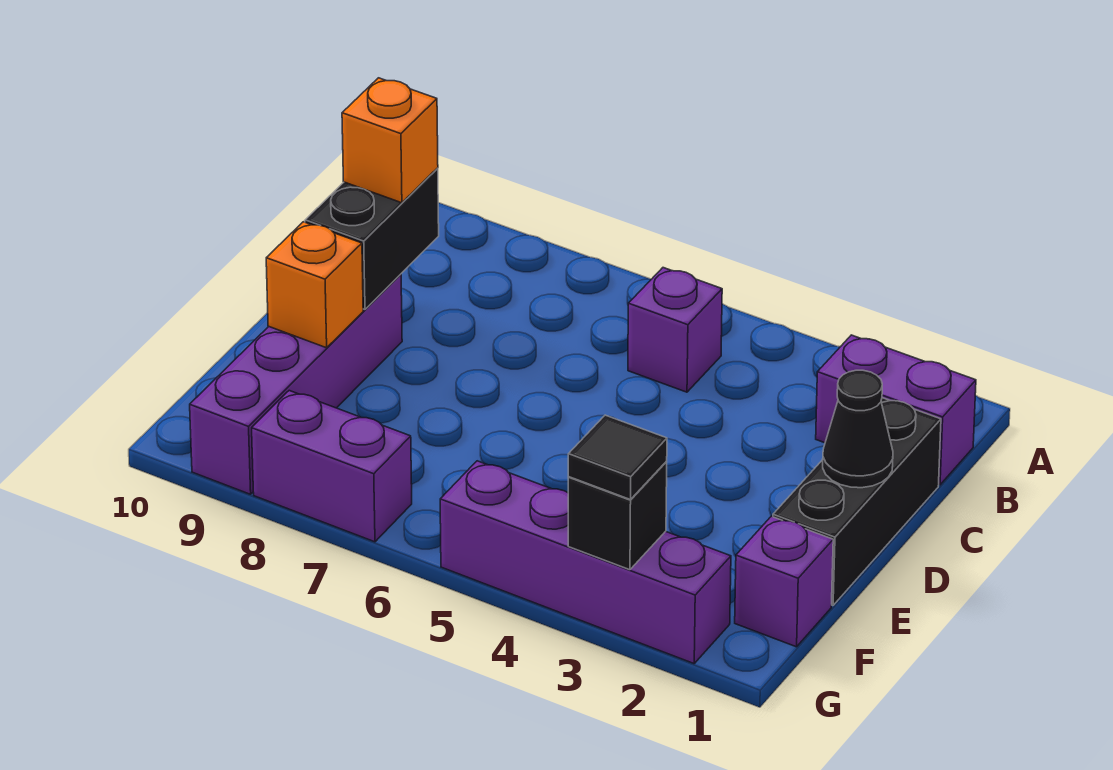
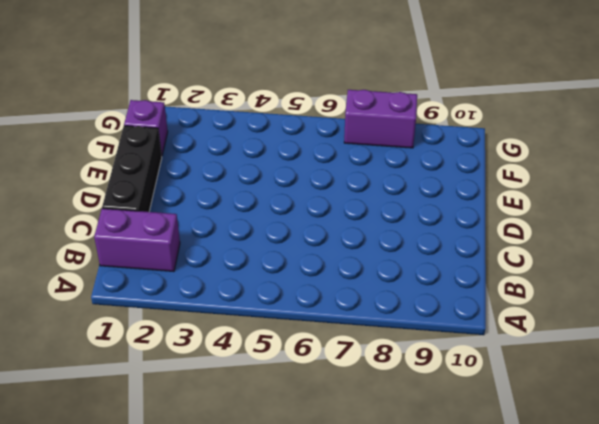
none -> purple 1x1 brick [628,268,722,392]
none -> purple 1x4 brick [190,274,402,494]
none -> purple 1x4 brick [440,461,731,664]

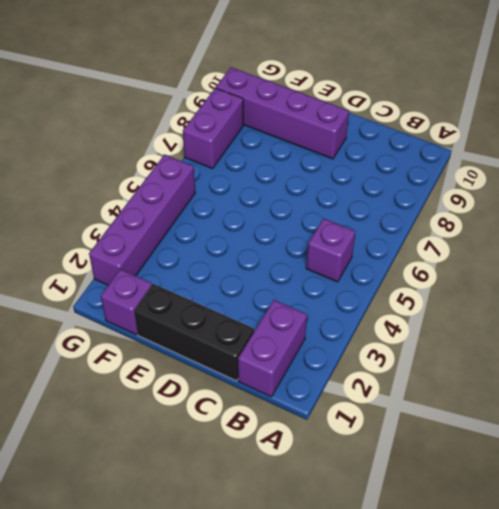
none -> black 1x2 brick [305,168,439,309]
none -> black 1x1 cone [823,370,893,488]
none -> orange 1x1 brick [266,222,363,348]

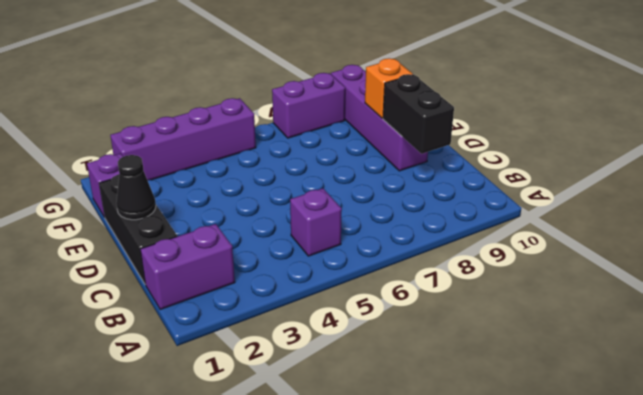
none -> black 1x1 brick [568,462,667,570]
none -> orange 1x1 brick [342,78,438,203]
none -> black 1x1 tile [568,415,667,500]

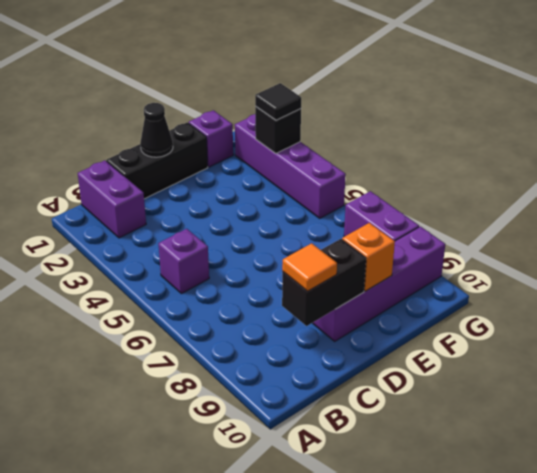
orange 1x1 tile [282,243,337,291] -> orange 1x1 brick [342,78,438,203]

